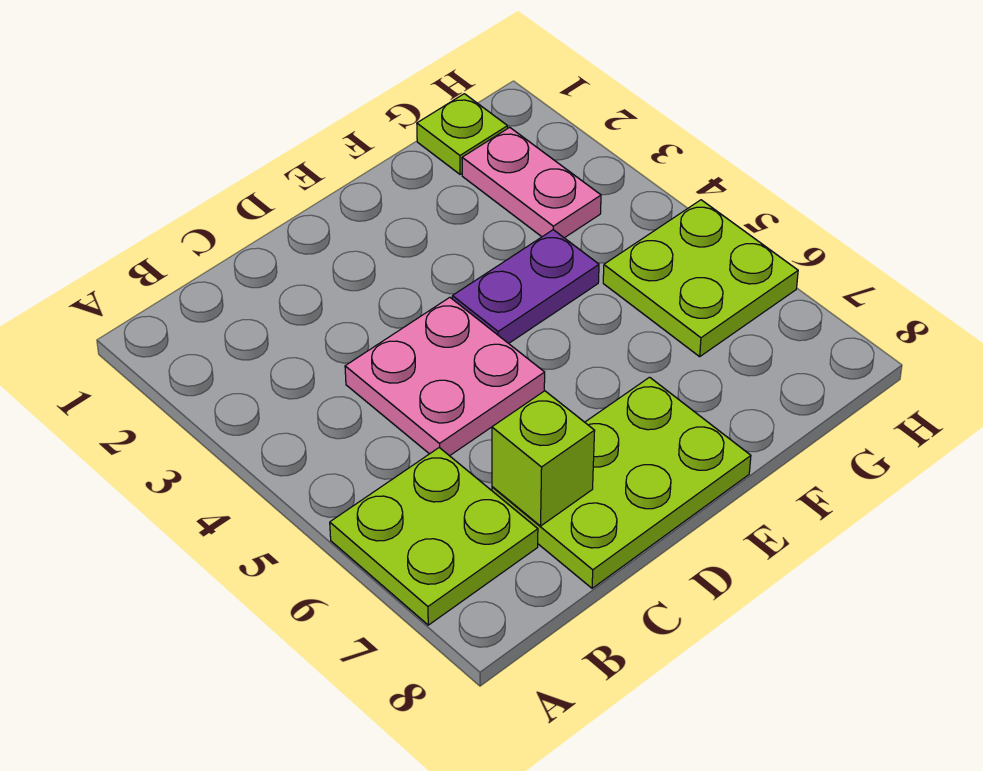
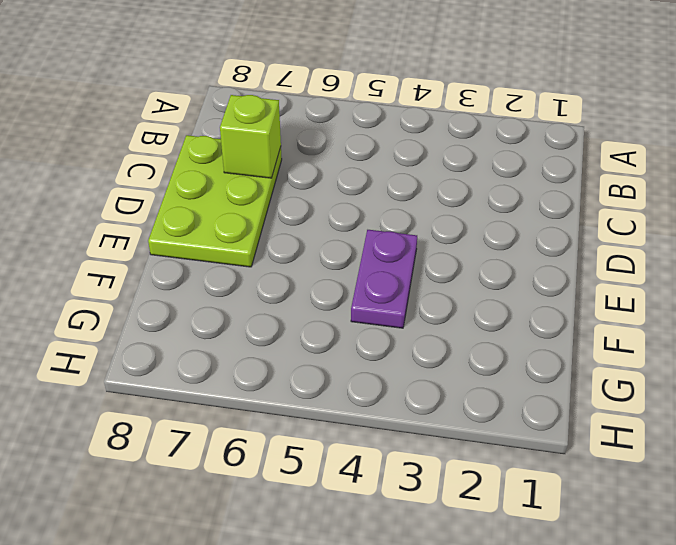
none -> lime 2x2 plate [330,448,538,625]
none -> pink 2x2 plate [345,297,545,456]

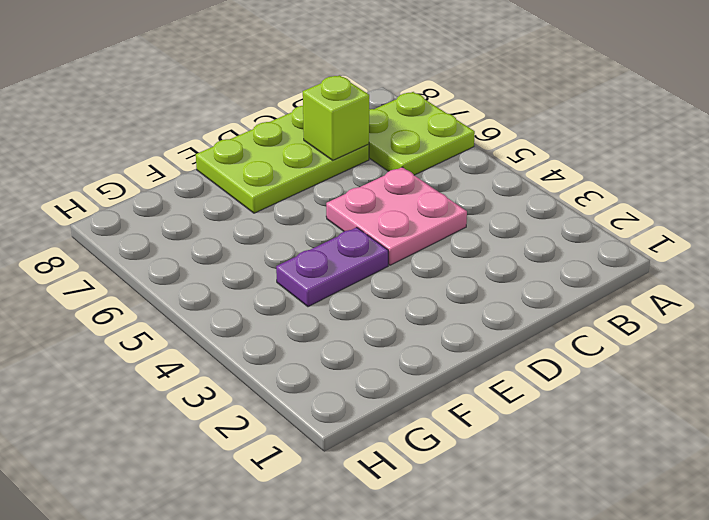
none -> lime 1x1 plate [417,94,508,174]
none -> pink 1x2 plate [462,127,601,238]

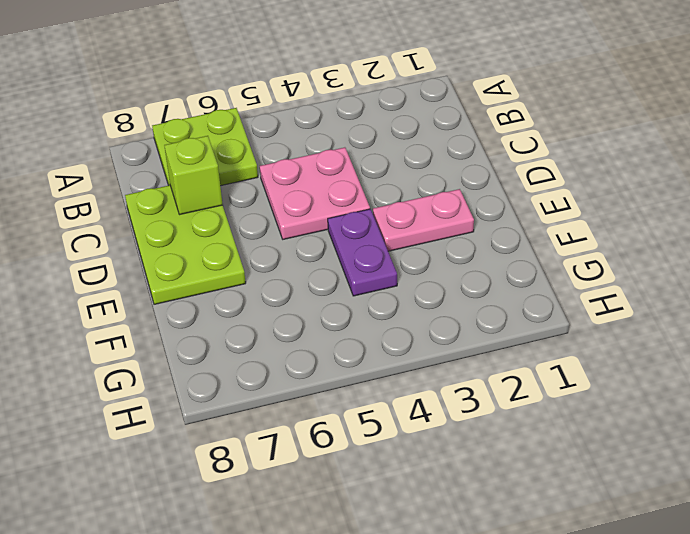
pink 1x2 plate [373,189,474,251] -> pink 1x2 plate moved to [462,127,601,238]
none -> lime 1x1 plate [417,94,508,174]
none -> lime 2x2 plate [603,200,798,357]

